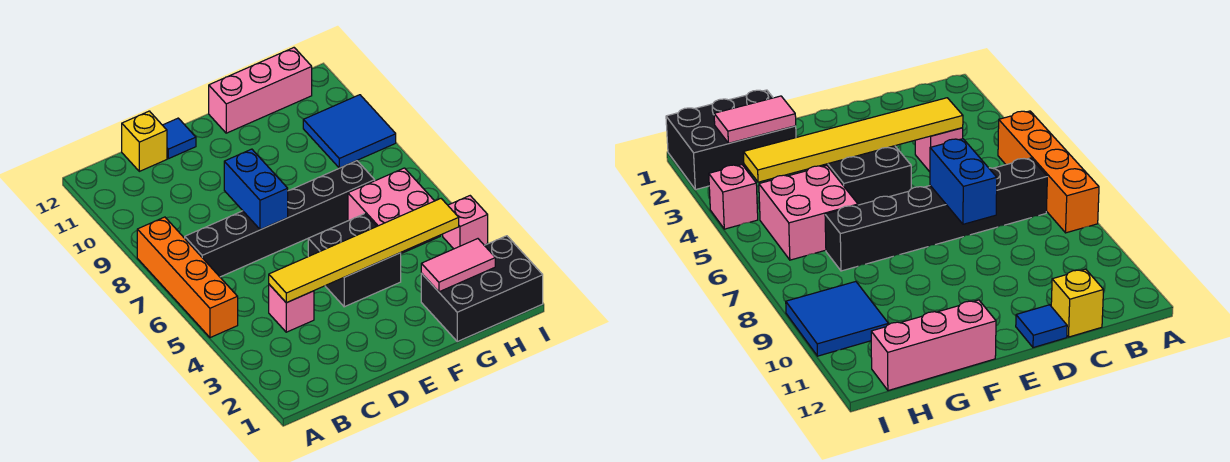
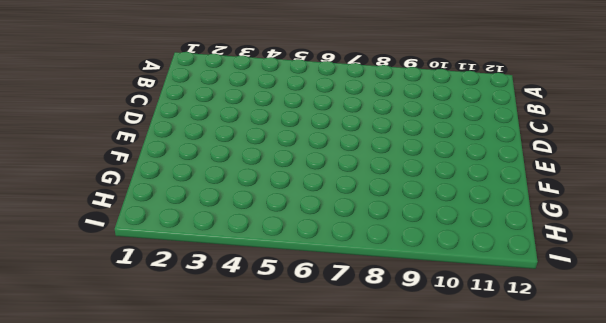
none -> orange 1x4 brick [137,217,238,338]
none -> black 1x6 brick [185,161,375,277]
none -> pink 1x1 brick [269,284,314,332]

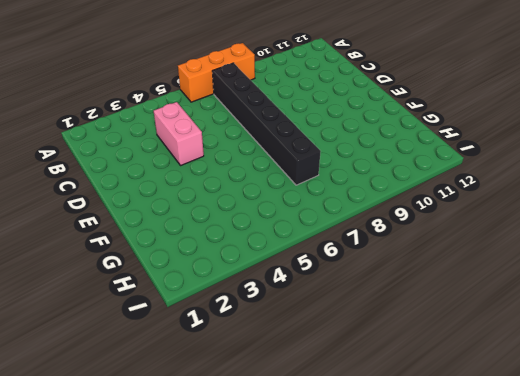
orange 1x3 brick [178,43,255,102] -> orange 1x4 brick [137,217,238,338]
pink 1x2 brick [154,102,204,166] -> pink 1x1 brick [269,284,314,332]
none -> yellow 1x1 brick [122,111,167,171]
none -> blue 1x1 tile [163,118,196,159]
none -> black 2x2 brick [308,214,401,307]

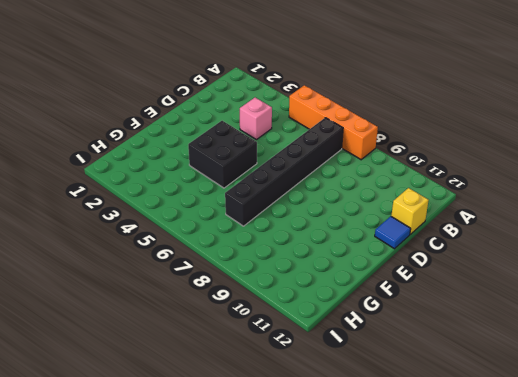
none -> pink 1x3 brick [209,48,312,133]
none -> black 2x3 brick [421,236,543,341]
none -> pink 2x2 brick [348,168,440,254]

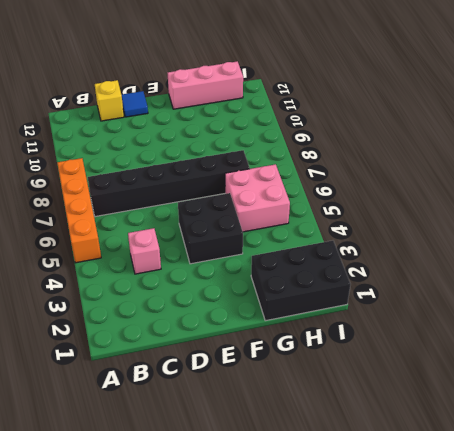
none -> blue 2x2 tile [303,95,396,168]
none -> pink 1x1 brick [443,196,488,249]
none -> yellow 1x6 tile [269,199,459,303]

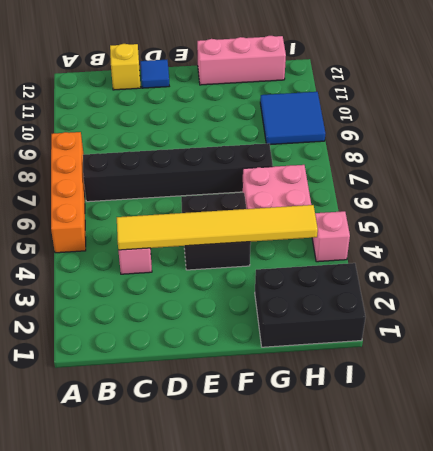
none -> blue 1x2 brick [224,149,288,230]
none -> pink 1x2 tile [421,239,495,292]

